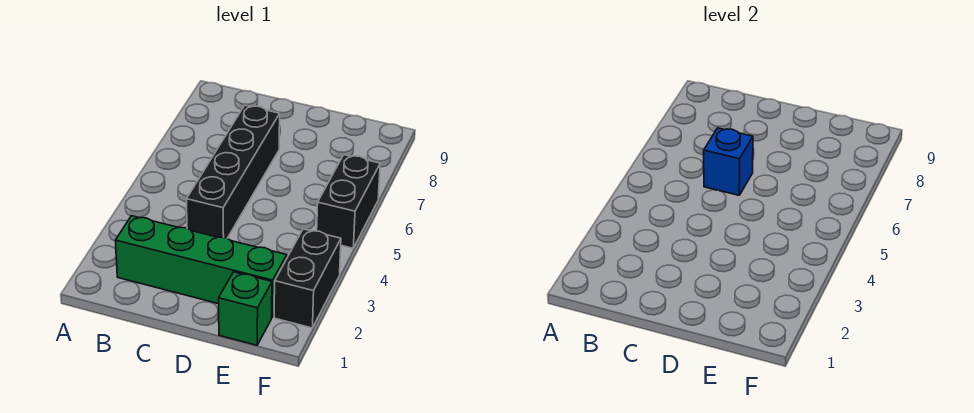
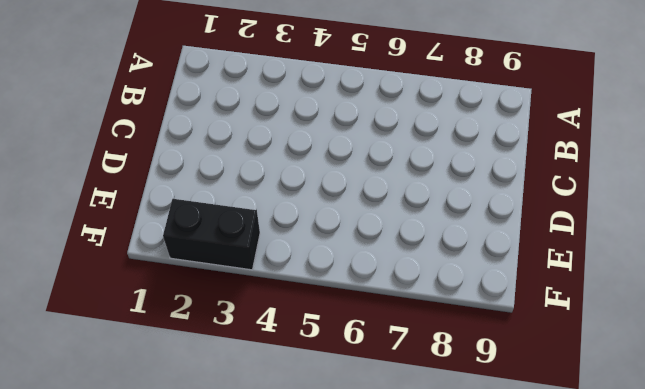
none -> green 1x4 brick [115,216,287,317]
none -> black 1x4 brick [187,105,280,238]

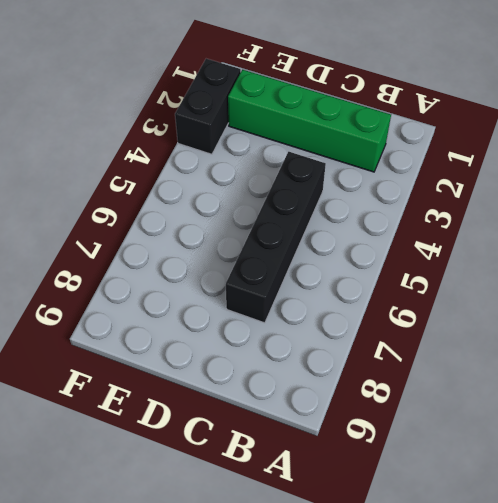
none -> green 1x1 brick [219,272,272,345]
none -> black 1x2 brick [317,155,380,248]

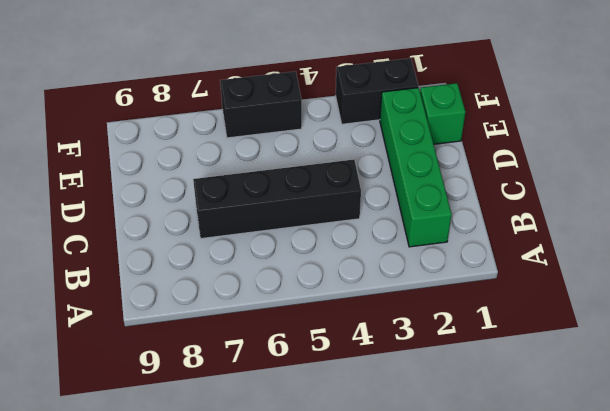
none -> blue 1x1 brick [704,128,753,195]

